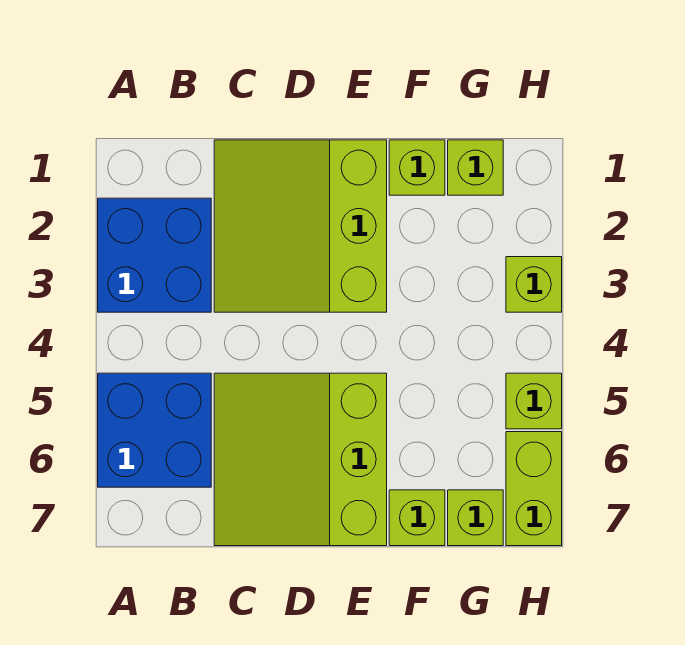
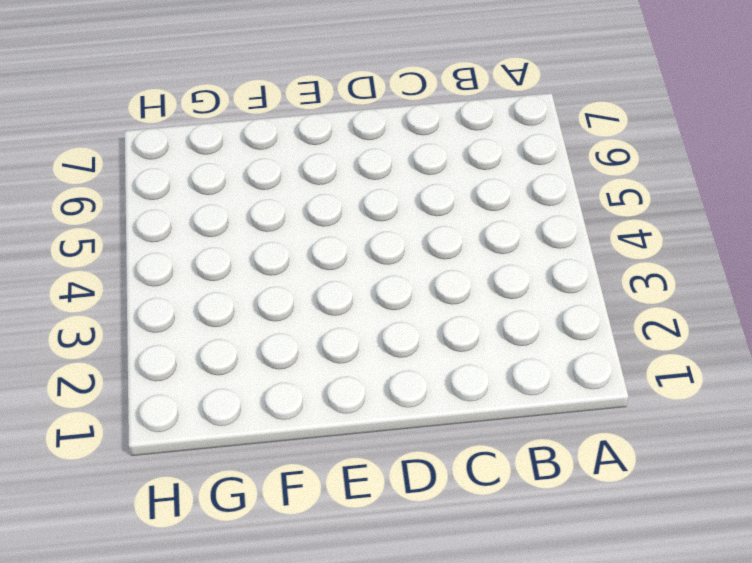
none -> blue 2x2 brick [98,198,211,312]
none -> blue 2x2 brick [98,373,211,487]

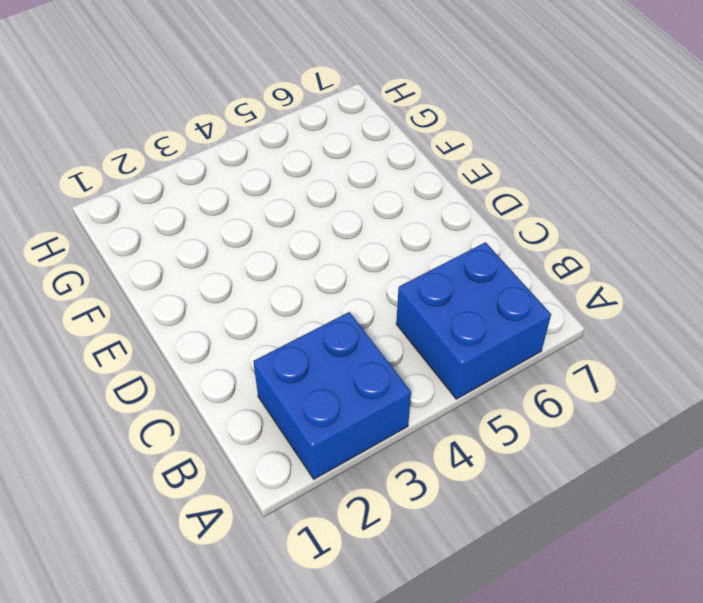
none -> lime 3x3 slope [214,140,387,312]
none -> lime 3x3 slope [214,373,387,546]

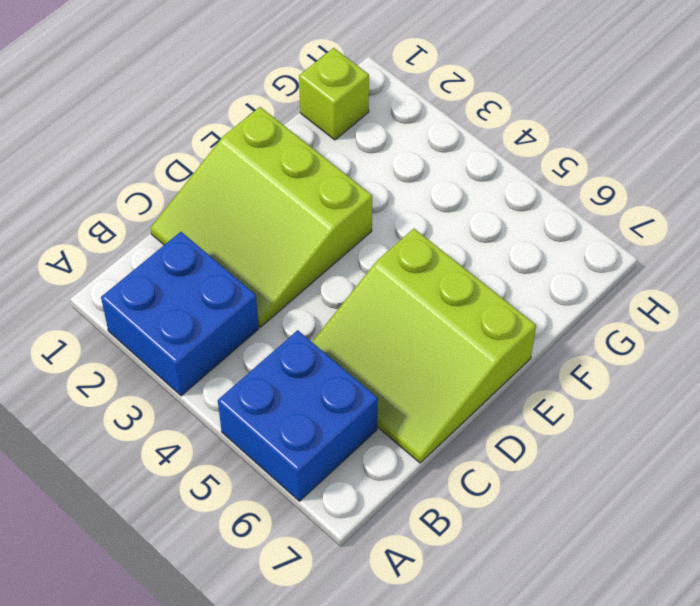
none -> lime 1x1 brick [389,140,445,195]
none -> lime 1x1 brick [389,490,445,546]

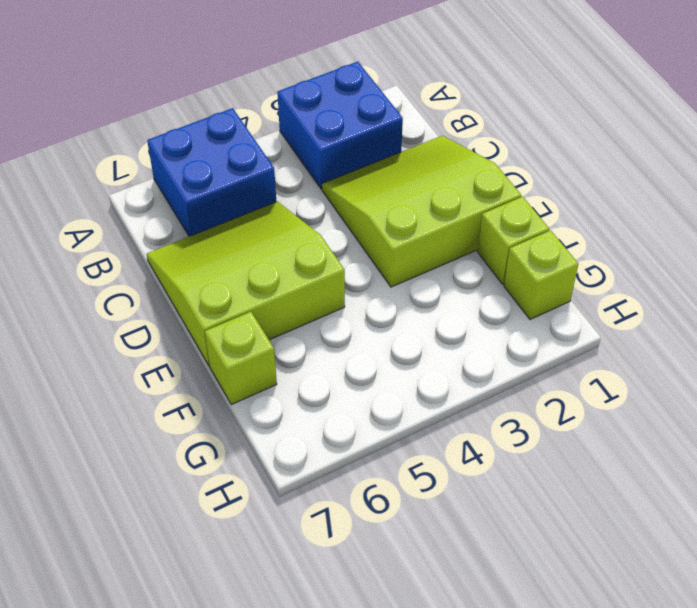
none -> lime 1x1 brick [448,490,503,546]
none -> lime 1x1 brick [506,257,562,312]

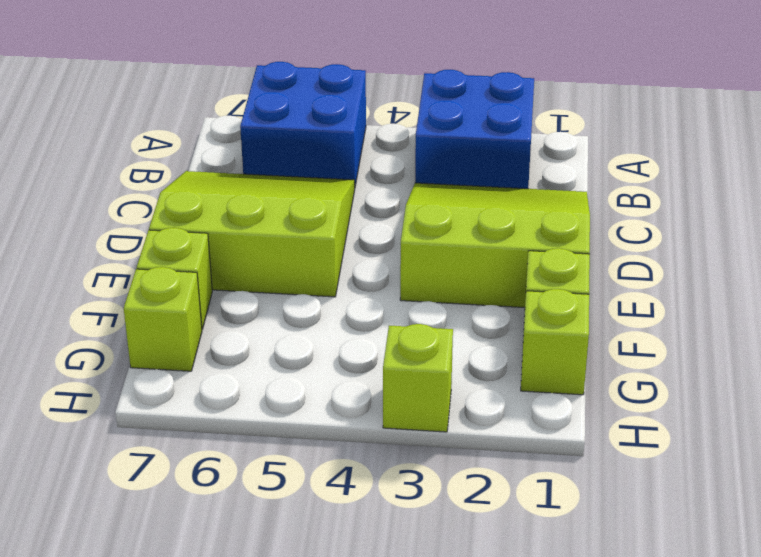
none -> lime 1x1 brick [506,373,562,429]
none -> lime 1x2 brick [506,432,562,546]

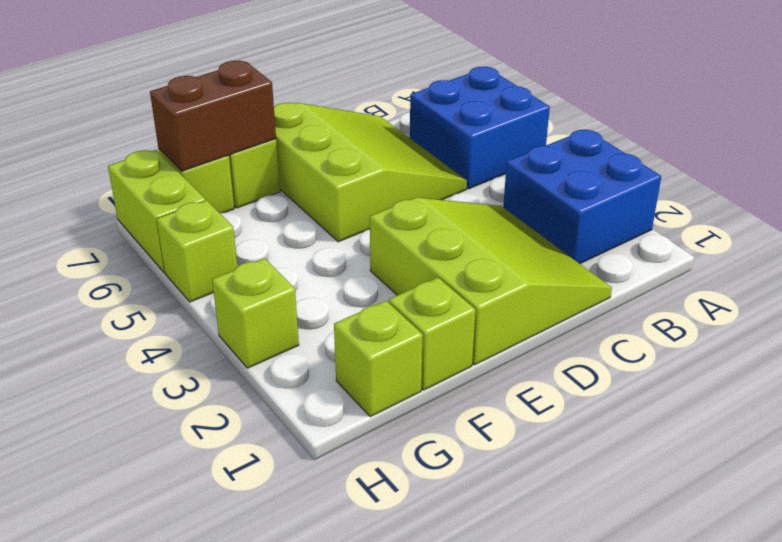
brown 1x2 brick [150,61,276,171] -> none

